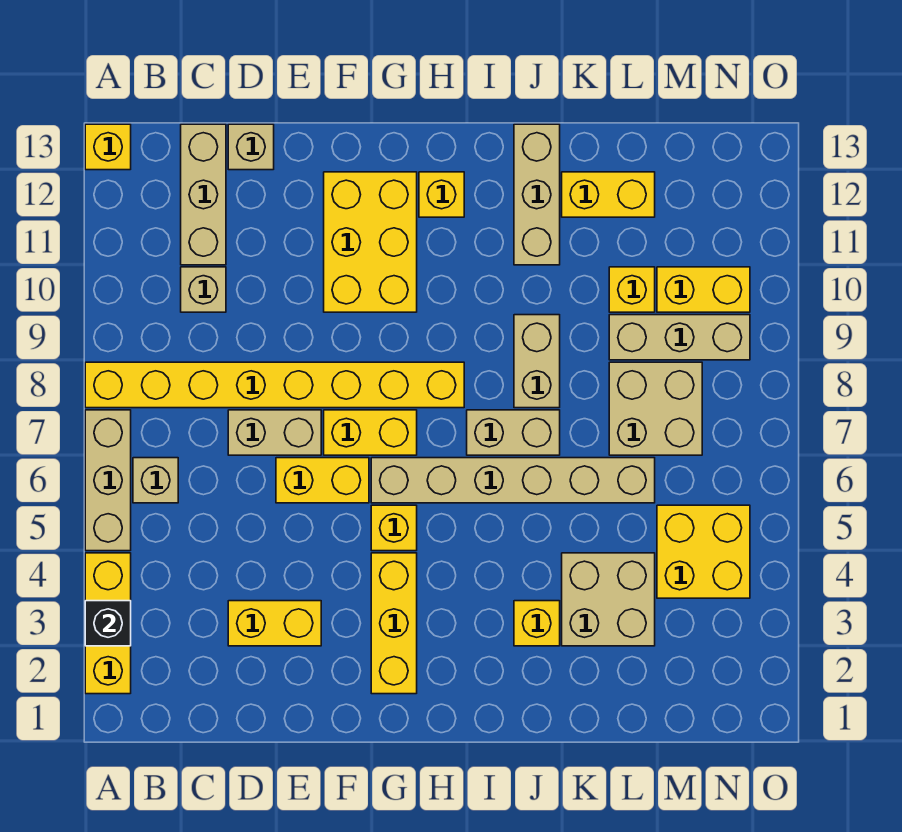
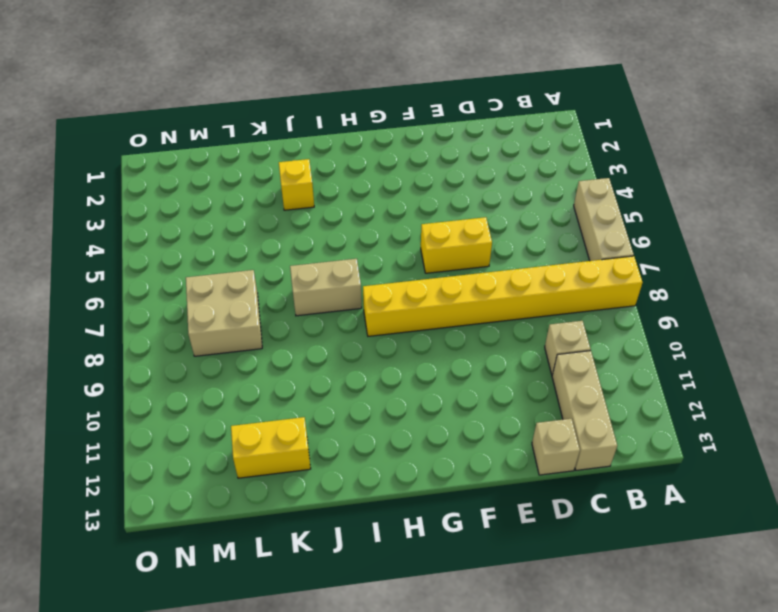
none -> yellow 1x3 brick [85,553,131,694]
none -> yellow 1x1 brick [85,124,131,170]
none -> tan 1x1 brick [133,458,178,503]

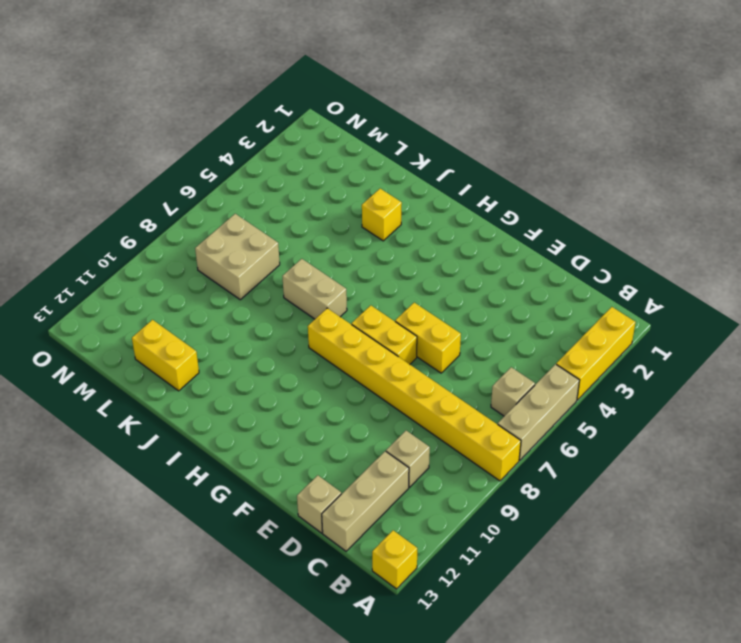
none -> yellow 1x2 brick [228,601,321,646]
none -> tan 1x2 brick [228,410,321,455]
none -> yellow 2x3 brick [324,172,417,312]

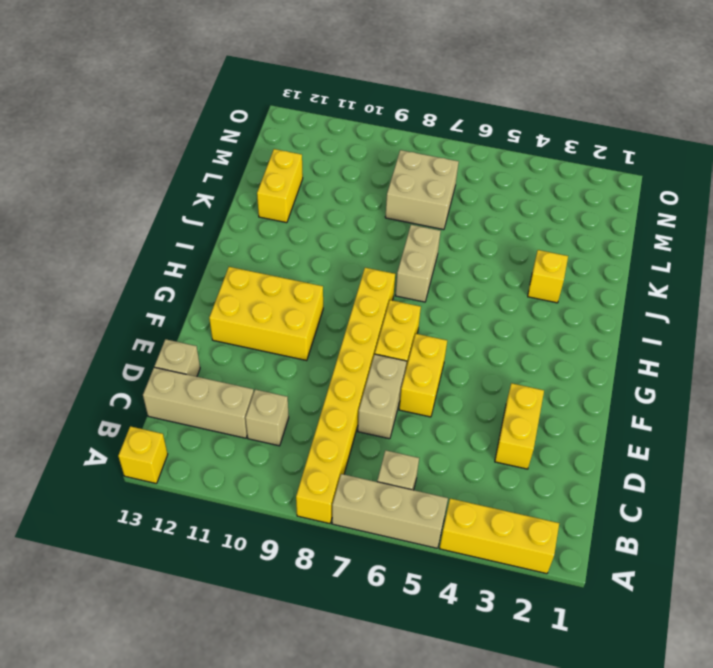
none -> yellow 1x3 brick [371,553,417,694]
none -> yellow 1x1 brick [371,505,417,551]
none -> tan 1x6 brick [371,458,655,503]

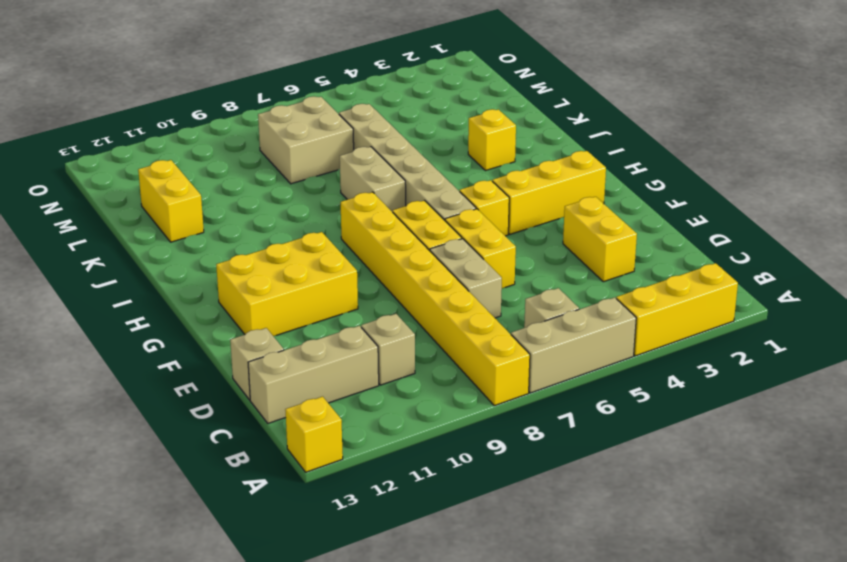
none -> yellow 1x1 brick [419,172,464,217]
none -> tan 1x2 brick [514,315,560,408]
none -> tan 1x3 brick [514,124,560,265]

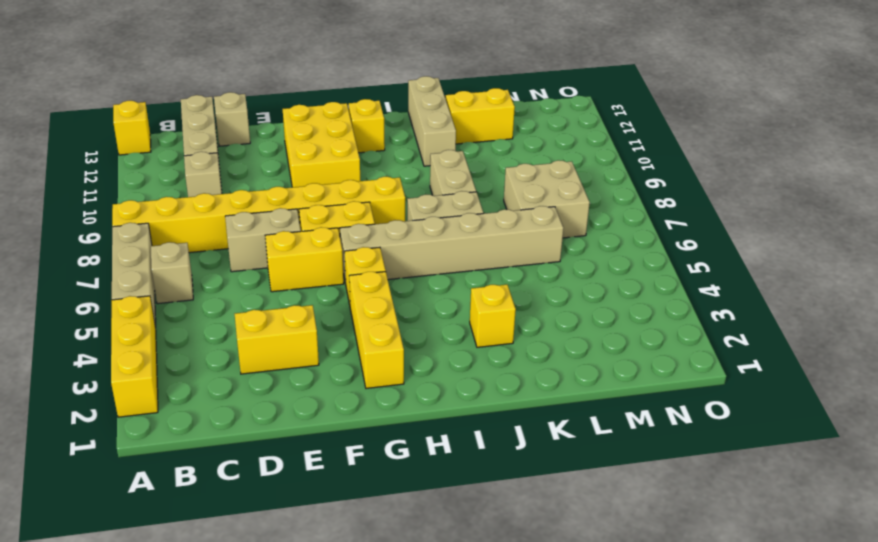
none -> tan 2x2 brick [562,553,655,646]
none -> tan 1x3 brick [609,315,750,360]
none -> yellow 1x1 brick [609,267,655,312]

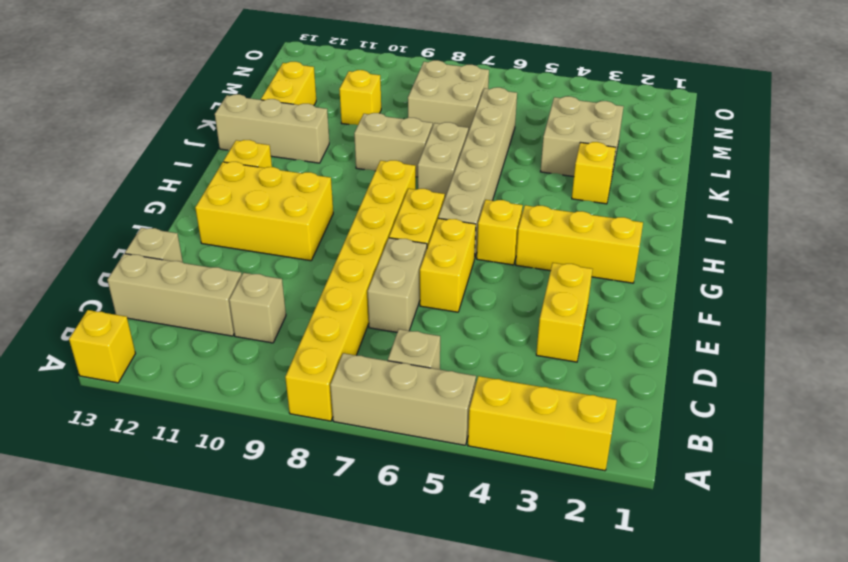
none -> tan 1x3 brick [609,315,750,360]
none -> yellow 2x2 brick [657,505,750,598]
none -> yellow 1x2 brick [657,267,750,312]

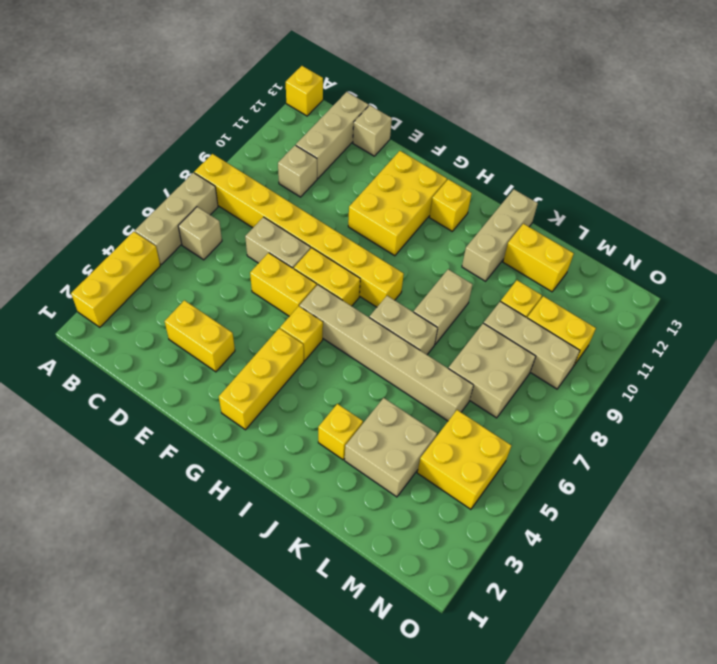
none -> black 1x1 brick [85,601,131,646]

